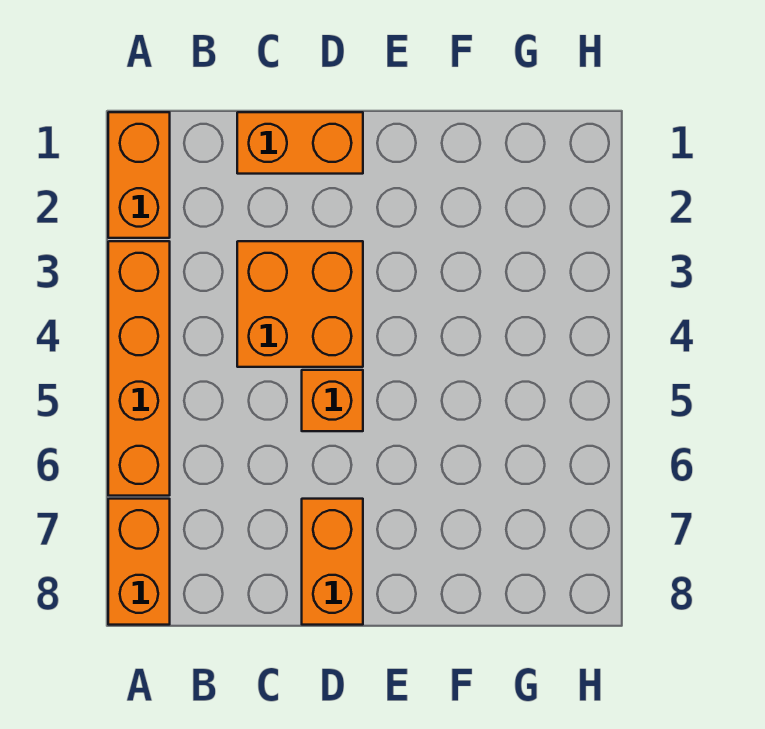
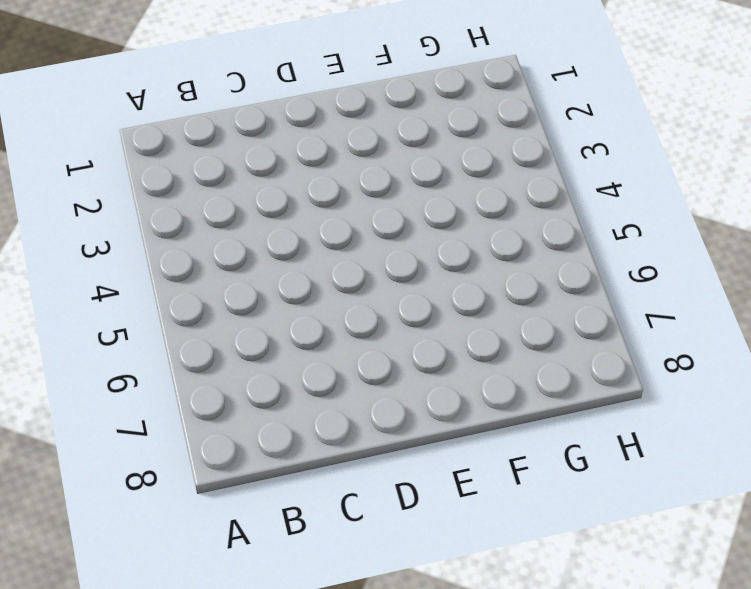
none -> orange 1x2 brick [108,112,170,238]
none -> orange 1x4 brick [108,241,170,496]

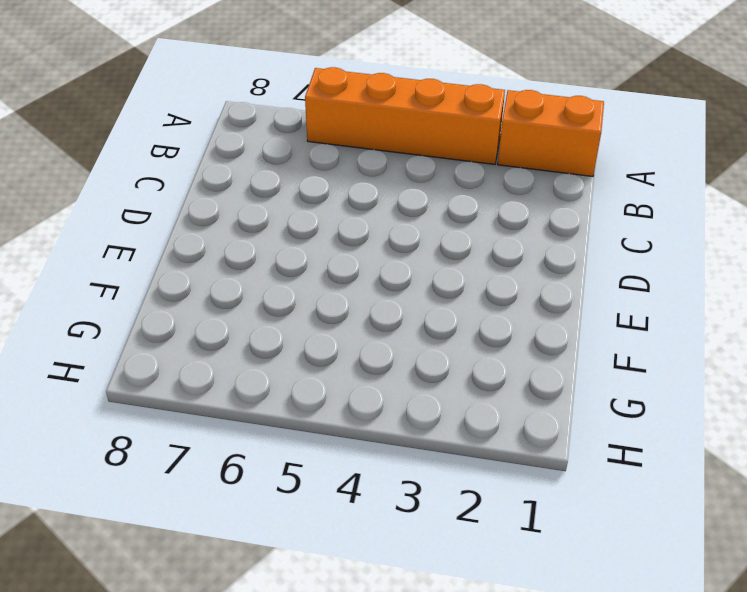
none -> orange 1x2 brick [108,499,170,625]
none -> orange 1x2 brick [237,112,363,174]

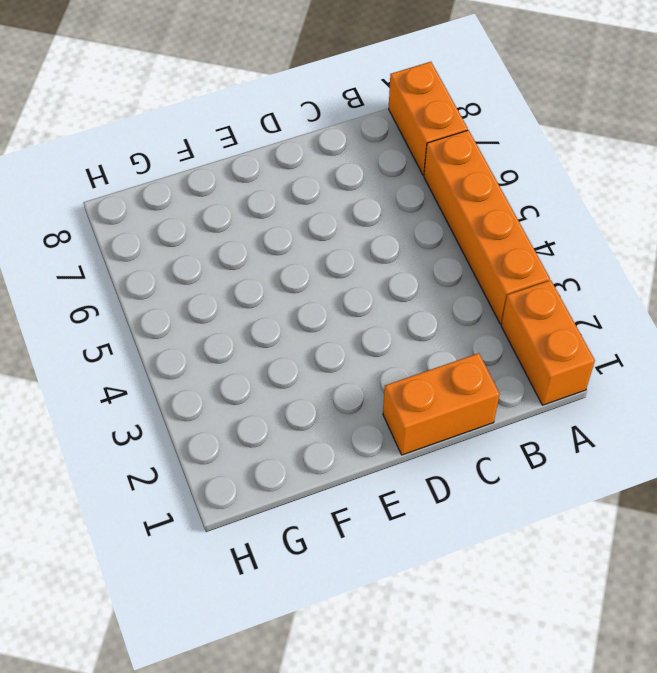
none -> orange 2x2 brick [237,241,363,367]
none -> orange 1x1 brick [302,370,363,431]

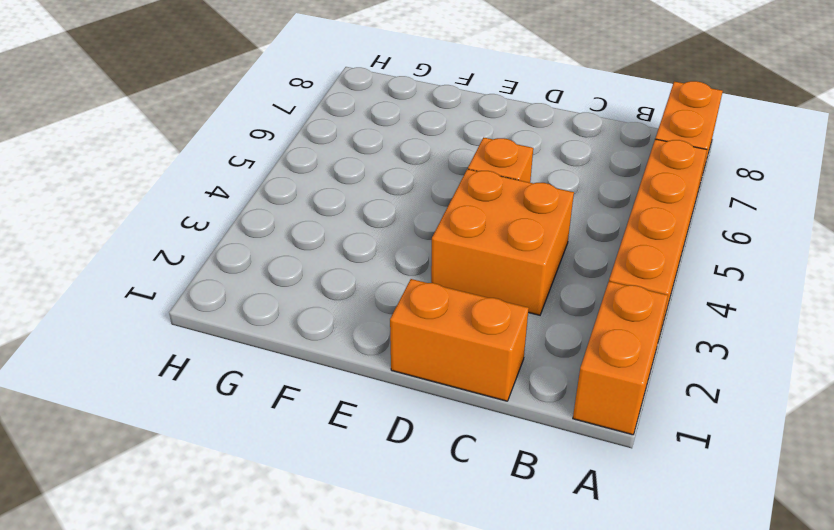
none -> orange 1x2 brick [302,499,363,625]

